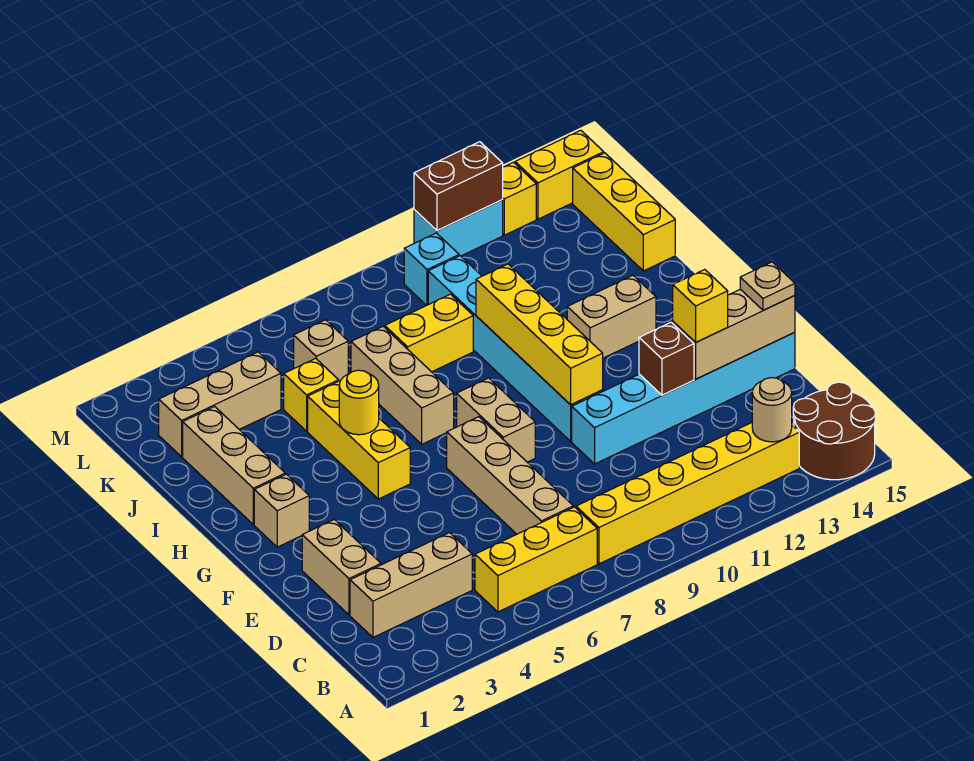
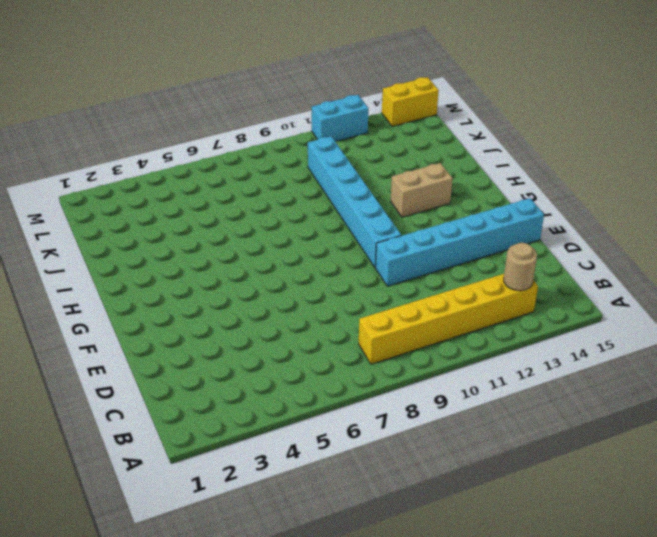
none -> brown 2x2 round brick [793,382,876,480]
none -> yellow 1x3 brick [475,507,597,612]
none -> tan 1x3 brick [350,533,472,637]
none -> tan 1x4 brick [447,417,573,534]

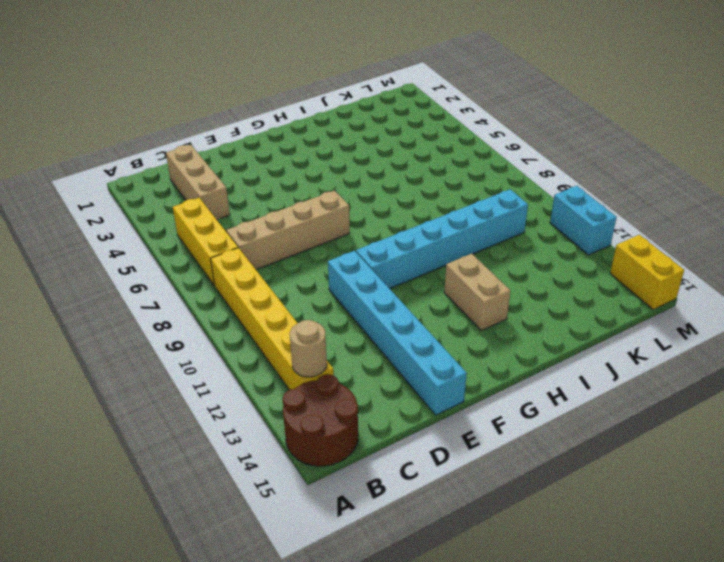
none -> tan 1x2 brick [302,519,381,615]
none -> tan 1x2 brick [457,378,535,462]
none -> tan 1x1 brick [254,474,309,547]
none -> yellow 1x3 brick [308,381,410,499]

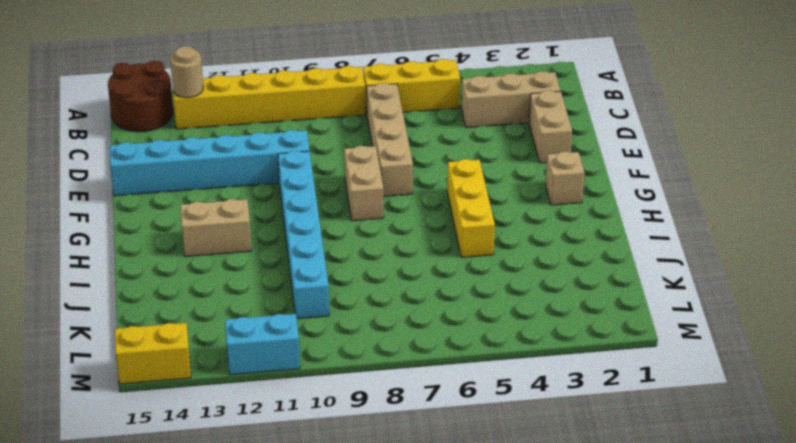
none -> tan 1x3 brick [183,407,285,525]
none -> tan 1x3 brick [351,327,454,444]
none -> yellow 1x1 brick [284,358,339,431]
none -> yellow 1x2 brick [385,294,473,372]

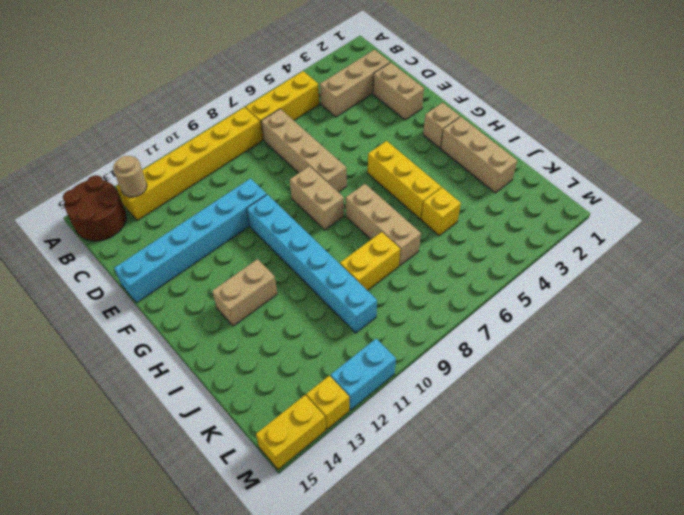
none -> yellow 1x3 brick [573,153,675,271]
none -> tan 1x3 brick [159,352,281,457]
none -> tan 1x1 brick [294,320,348,381]
none -> cyan 1x1 brick [404,233,459,306]

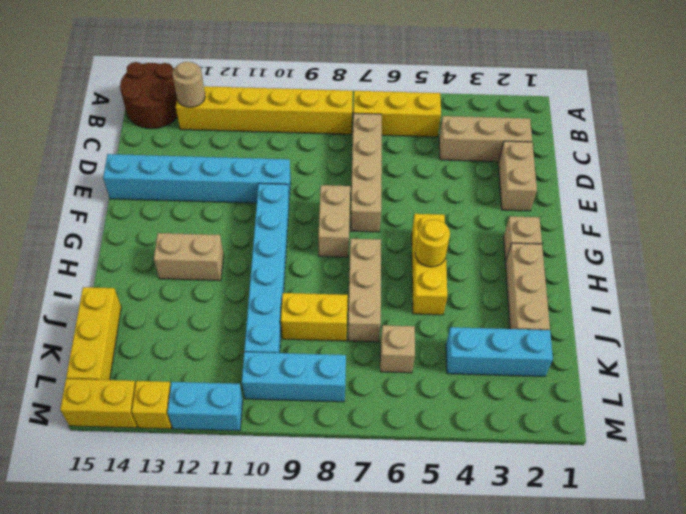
cyan 1x3 brick [446,327,553,376] -> tan 1x3 brick [159,352,281,457]
cyan 1x3 brick [242,352,346,402] -> cyan 1x1 brick [404,233,459,306]
none -> yellow 1x1 brick [284,358,339,431]
none -> brown 1x1 brick [639,322,694,395]
none -> tan 1x3 brick [673,289,795,379]
none -> yellow 1x4 brick [476,264,603,405]

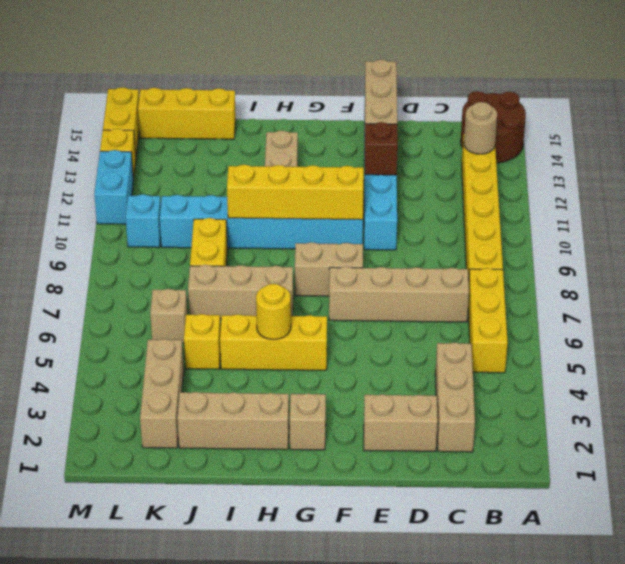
none -> brown 1x2 brick [414,142,503,231]
none -> yellow 1x1 brick [673,270,728,342]
none -> tan 1x1 plate [740,262,795,310]

